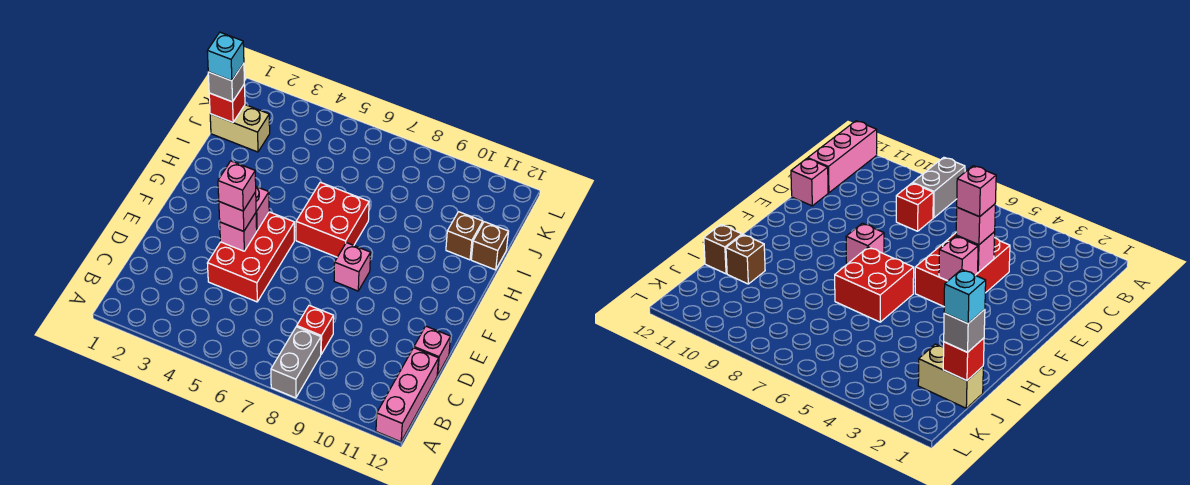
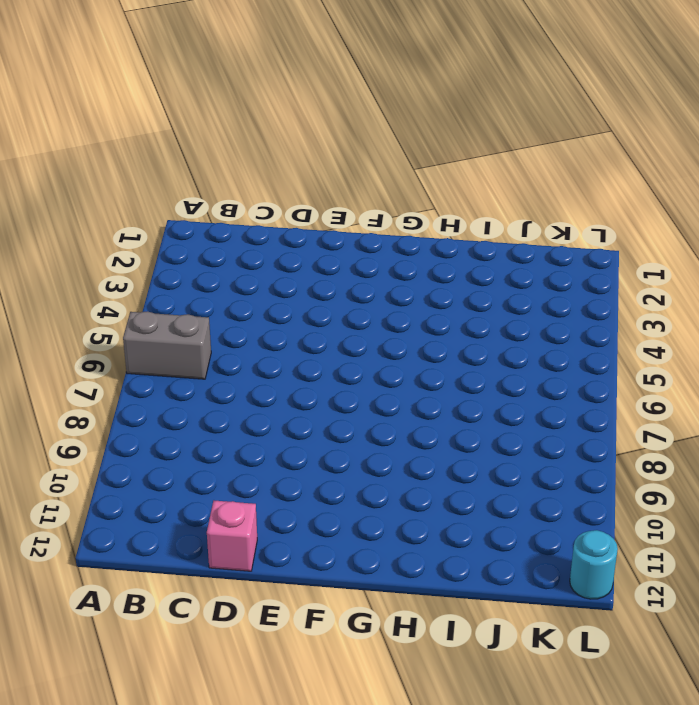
grey 1x2 brick [123,311,211,379] -> grey 1x2 brick moved to [271,327,321,398]
cyan 1x1 round brick [570,530,618,599] -> none
none -> pink 1x3 brick [376,348,439,442]
none -> red 1x1 brick [297,305,334,354]
none -> red 2x3 brick [207,212,294,302]

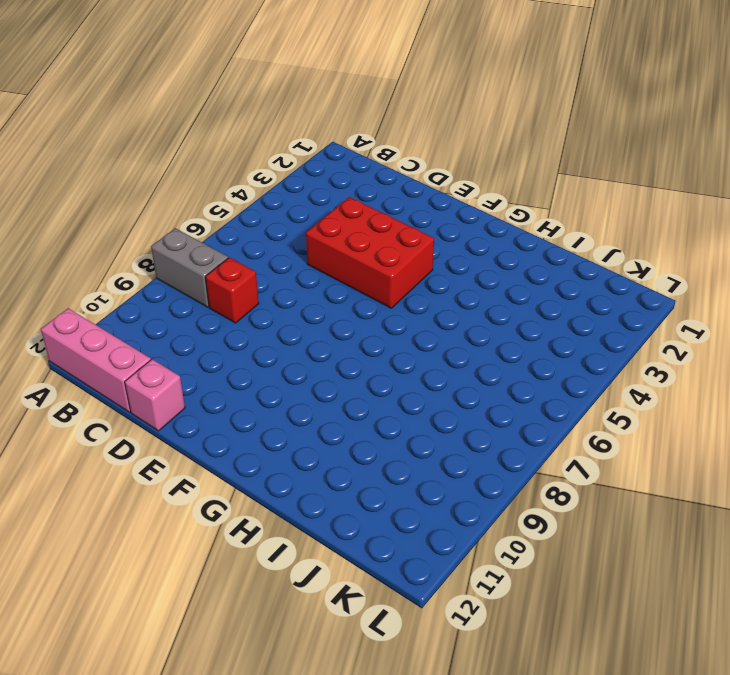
none -> pink 1x1 brick [334,243,371,291]
none -> red 2x2 brick [296,182,369,257]
none -> brown 1x1 brick [446,212,483,260]

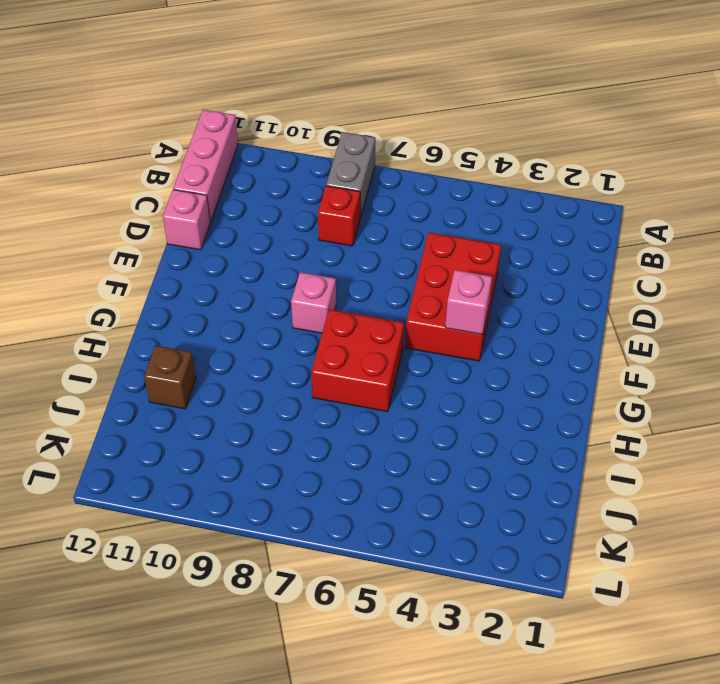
none -> brown 1x1 brick [471,222,508,270]
none -> tan 1x2 brick [210,105,270,152]
none -> pink 1x1 brick [220,213,257,251]

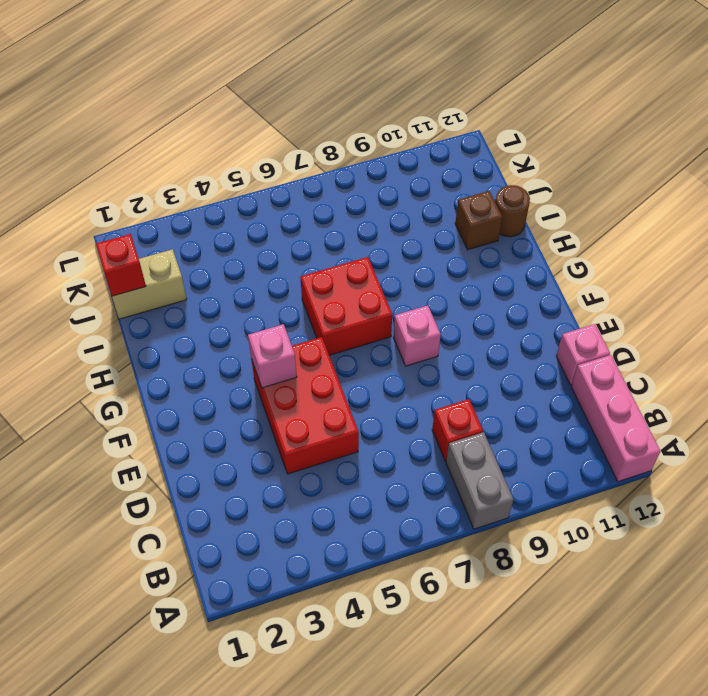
brown 1x1 round brick [495,185,530,237] -> brown 1x1 brick [471,222,508,270]
none -> pink 1x1 brick [220,213,257,251]
none -> pink 1x1 brick [219,192,256,231]
none -> grey 1x1 brick [208,63,244,102]

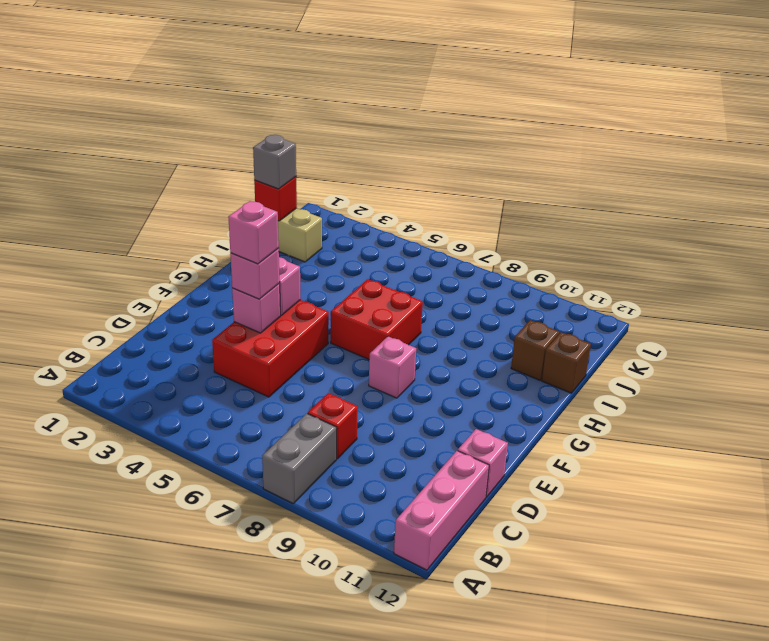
none -> cyan 1x1 brick [207,32,244,81]

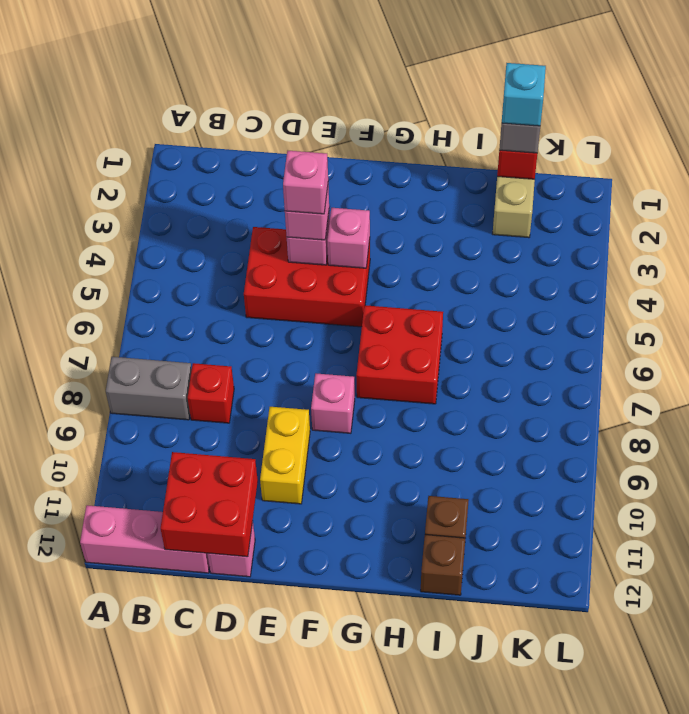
red 2x2 brick [161,452,258,557] -> none
yellow 1x2 brick [260,407,310,504] -> none

